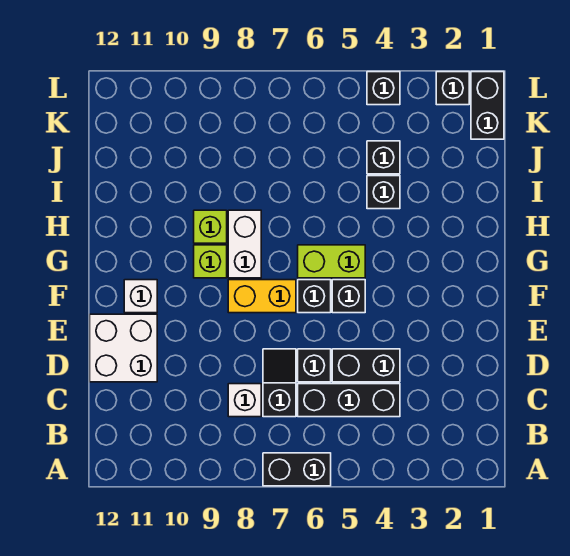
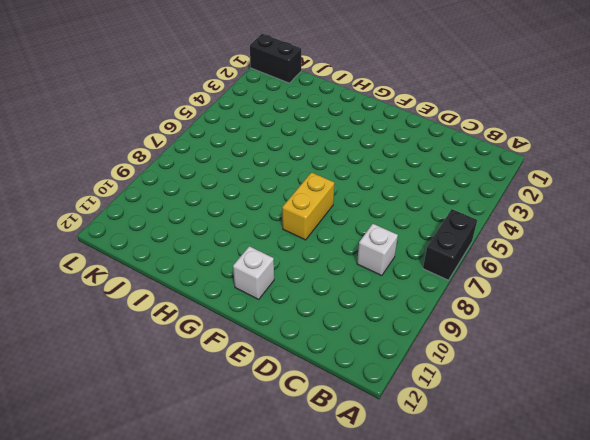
none -> black 1x3 brick [298,384,400,417]
none -> black 1x2 slope [263,349,296,417]
none -> black 1x2 brick [332,349,400,382]

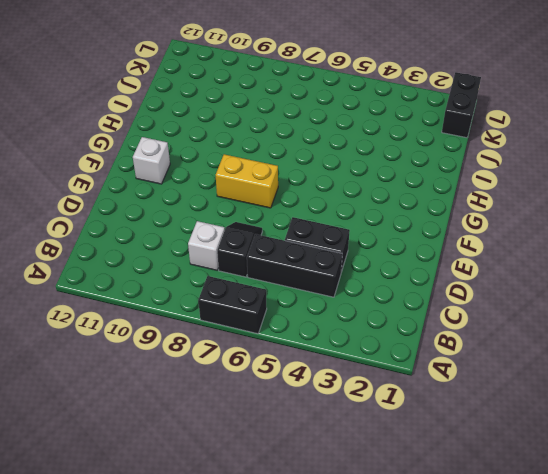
none -> black 1x1 brick [298,349,331,382]
none -> white 2x2 brick [90,314,157,382]
none -> black 1x1 brick [332,280,365,313]

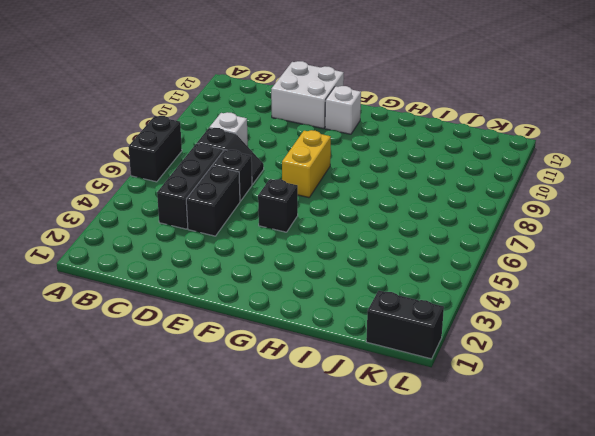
none -> black 1x1 brick [298,280,331,313]
none -> lime 1x2 brick [298,245,365,278]
none -> white 1x2 brick [228,210,261,278]

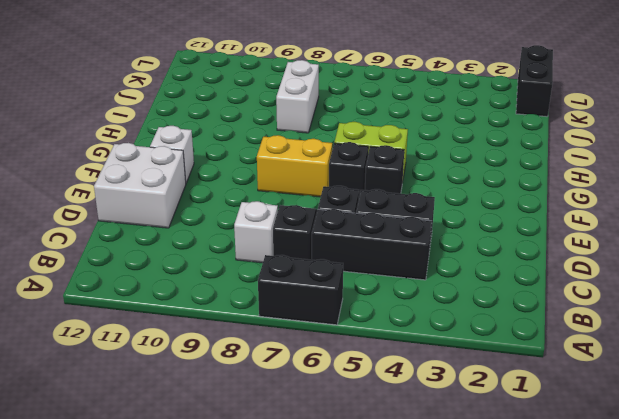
white 1x2 brick [276,60,319,133] -> white 1x2 brick moved to [228,210,261,278]
none -> lime 1x1 brick [194,245,227,278]
none -> lime 1x1 brick [194,210,227,243]
none -> black 1x1 brick [367,176,400,209]

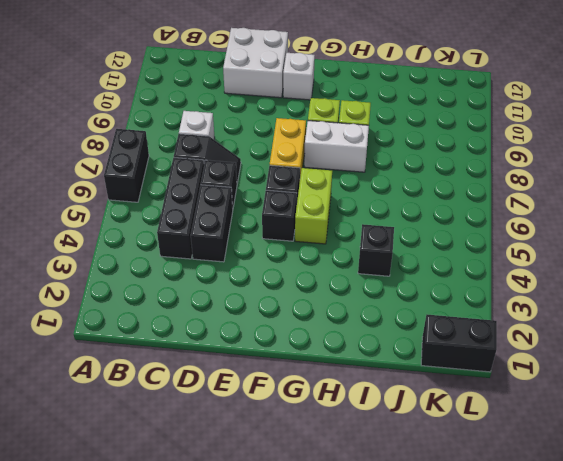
none -> black 1x1 brick [367,141,400,174]
none -> black 1x1 brick [436,72,469,105]
none -> black 1x1 brick [367,72,400,105]

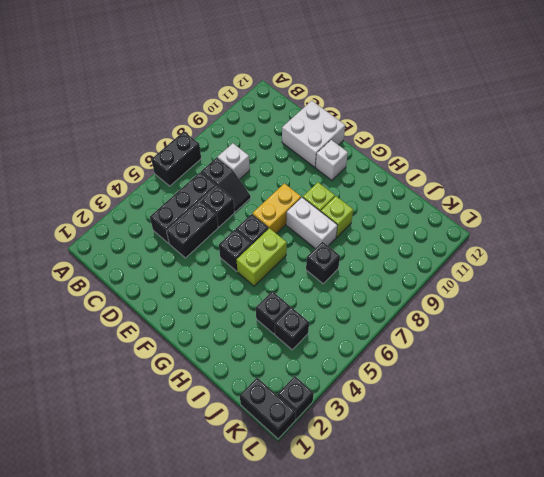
black 1x1 brick [306,242,340,284] -> black 1x1 brick moved to [367,72,400,105]

